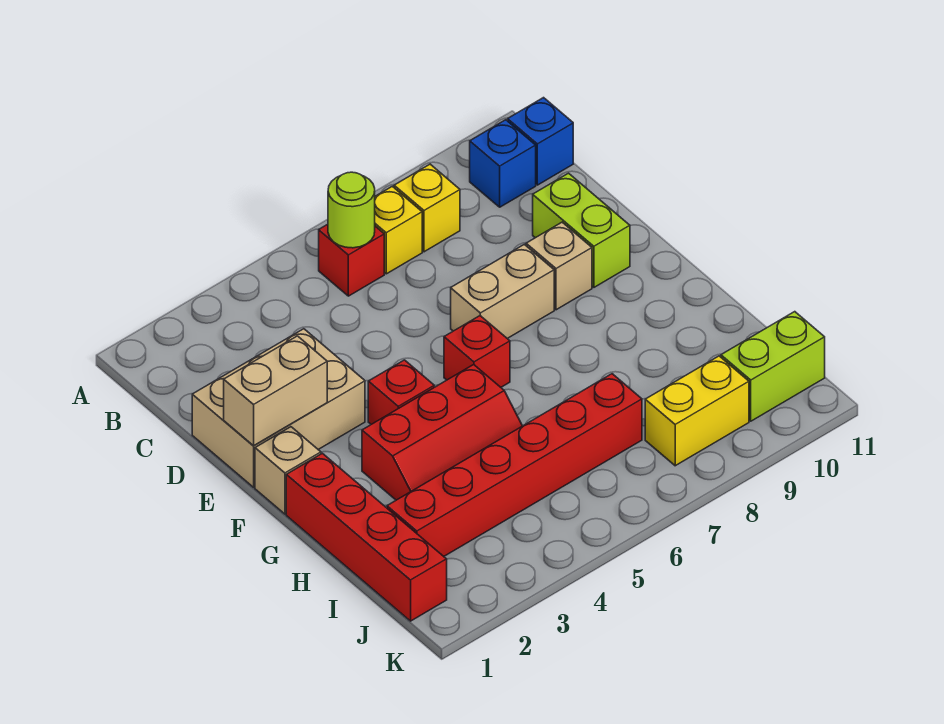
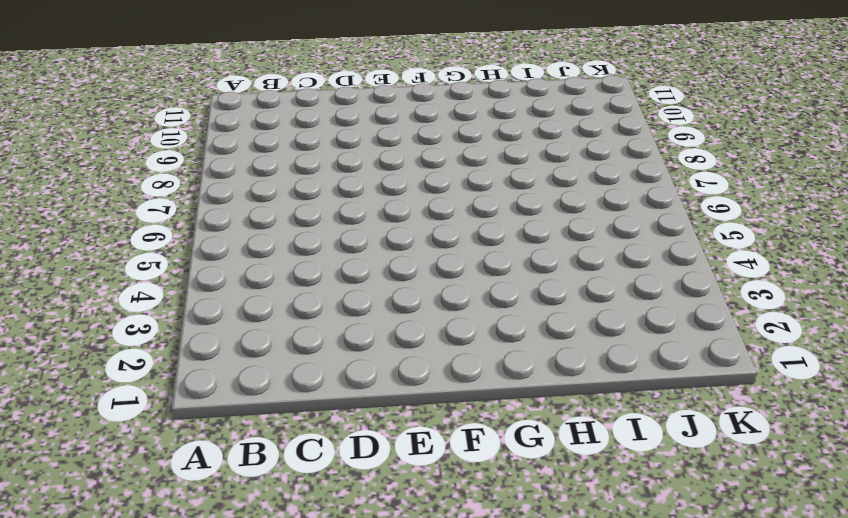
none -> red 1x1 brick [319,224,384,296]
none -> yellow 1x1 brick [375,186,422,274]
none -> yellow 1x1 brick [394,164,460,252]

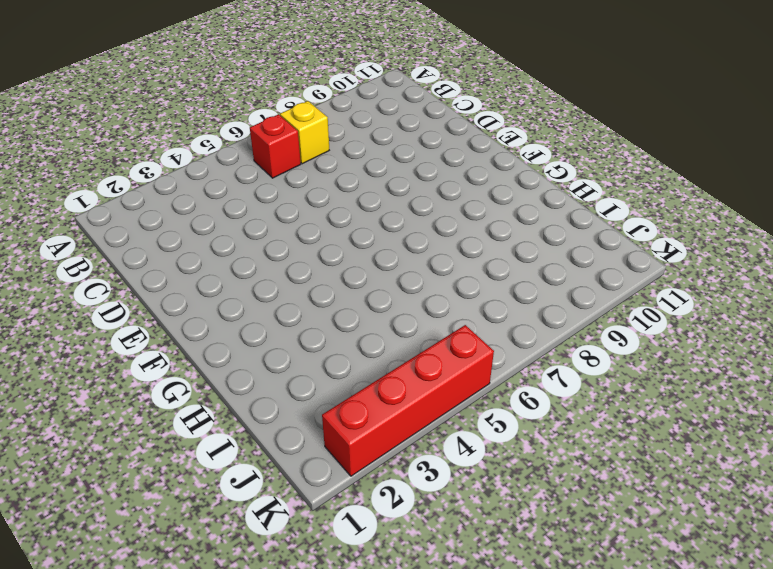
red 1x4 brick [322,325,494,476] -> red 1x4 brick turned to [286,453,447,621]
none -> yellow 1x1 brick [394,164,460,252]
none -> blue 1x1 brick [470,120,536,207]
none -> blue 1x1 brick [508,98,573,185]

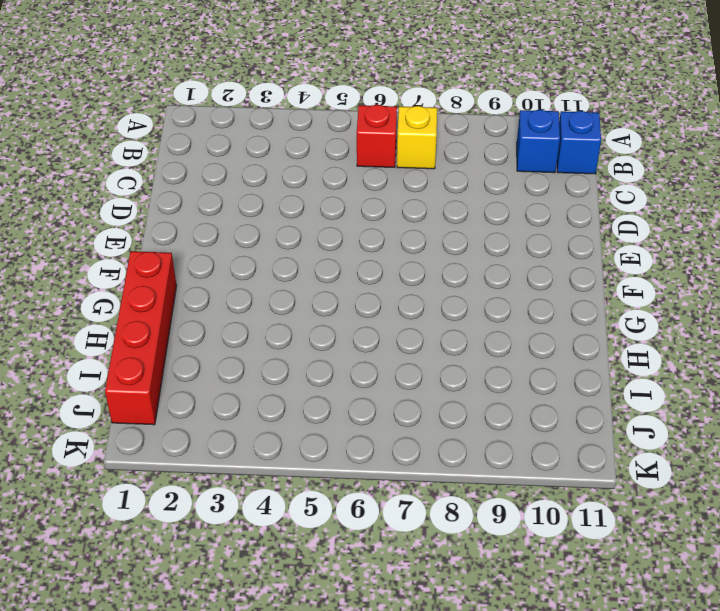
none -> yellow 1x1 brick [394,164,460,252]
none -> tan 2x3 brick [192,329,365,487]
none -> lime 1x2 brick [533,173,630,287]

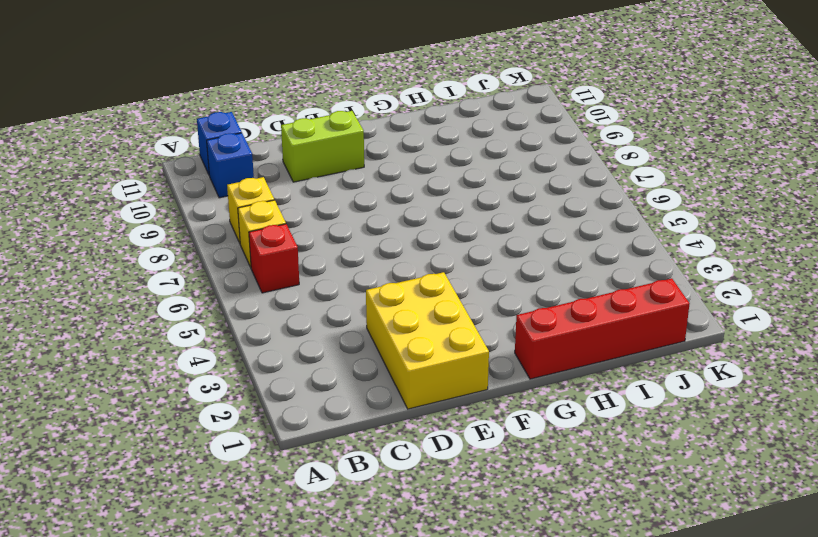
yellow 2x3 brick [366,272,489,409] -> tan 2x3 brick [192,329,365,487]
none -> tan 1x2 brick [451,244,554,339]
none -> tan 1x1 brick [526,222,592,310]
none -> tan 1x1 brick [255,427,321,514]

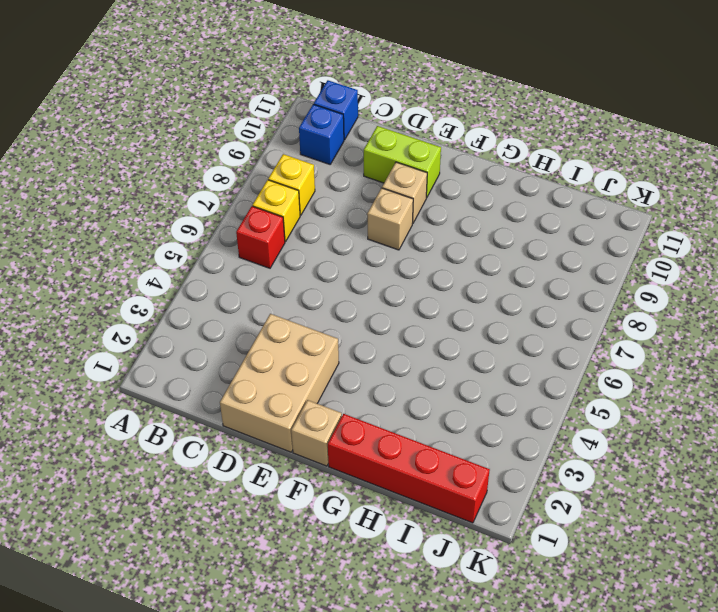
tan 1x1 brick [367,188,413,250] -> tan 1x2 brick [451,244,554,339]
none -> red 1x1 brick [368,360,434,424]
none -> red 1x1 brick [444,316,510,387]
none -> red 2x3 slope [362,365,522,500]

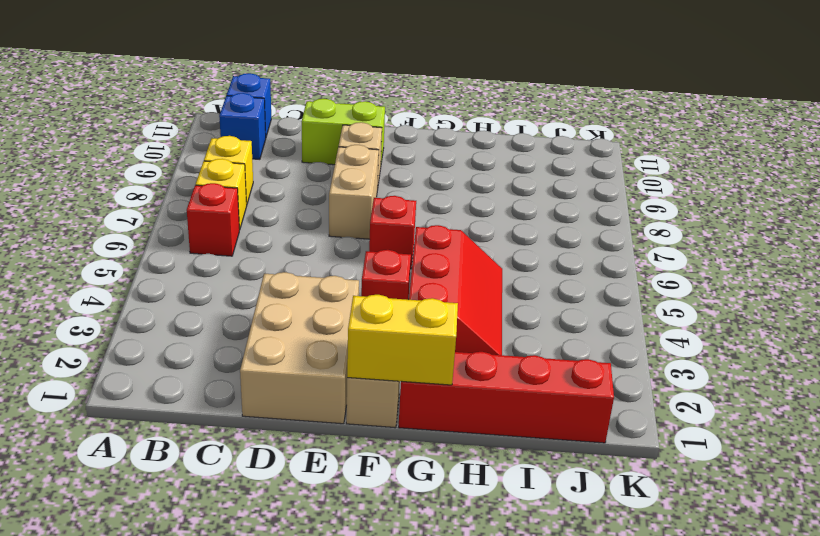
yellow 1x2 brick [347,295,458,385] -> yellow 1x2 brick turned to [645,356,749,466]
none -> red 1x6 brick [387,374,642,556]
none -> lime 1x2 brick [721,312,825,421]
none -> lime 1x1 round brick [328,172,375,248]

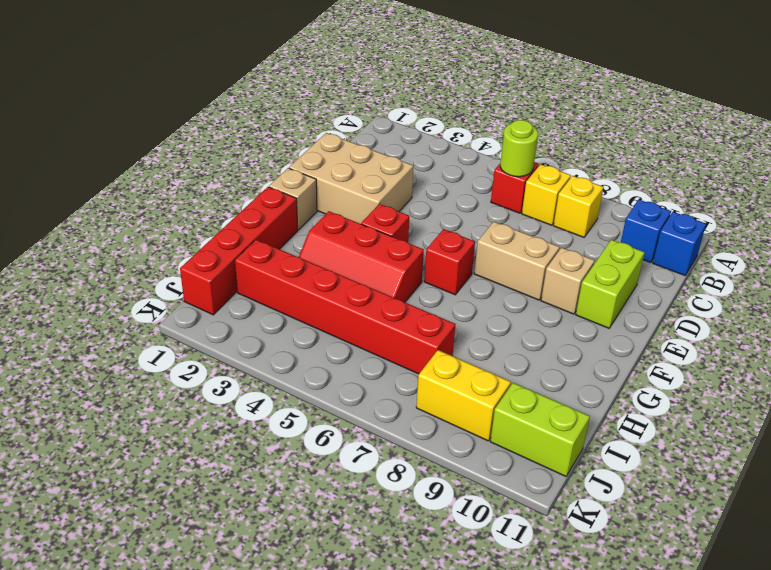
none -> tan 1x2 brick [224,336,327,446]

